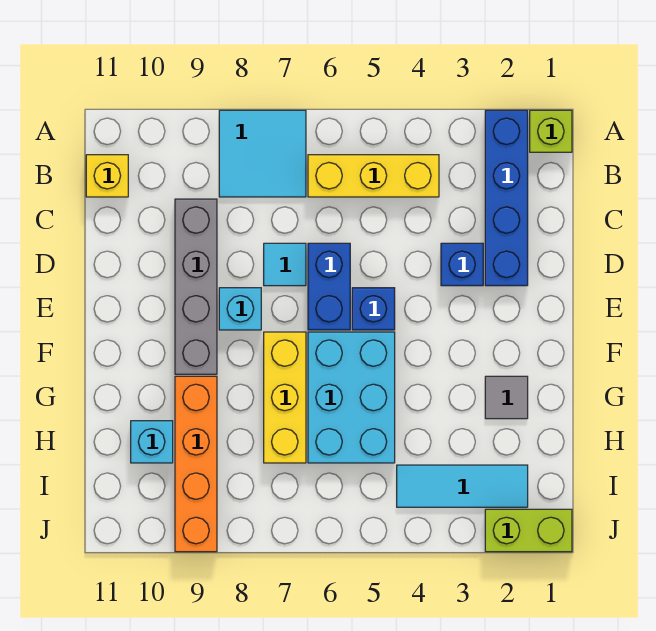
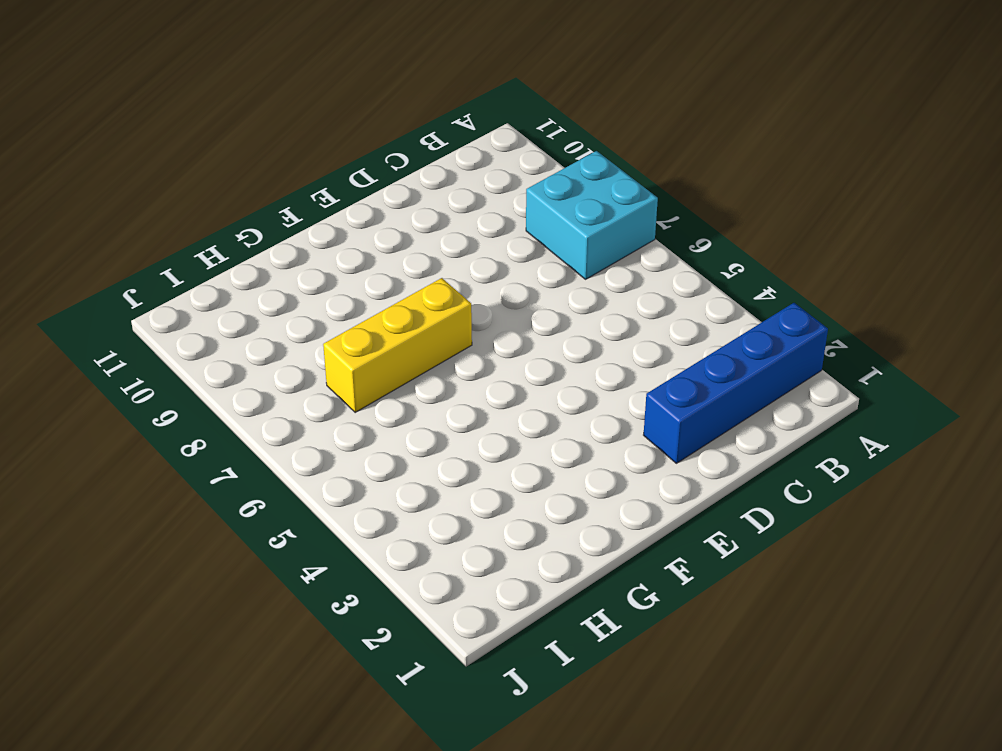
cyan 2x2 brick [526,151,658,279] -> cyan 2x2 tile [219,110,306,197]
none -> lime 1x1 brick [530,110,572,152]
none -> yellow 1x3 brick [308,155,439,197]
none -> yellow 1x1 brick [86,155,128,197]

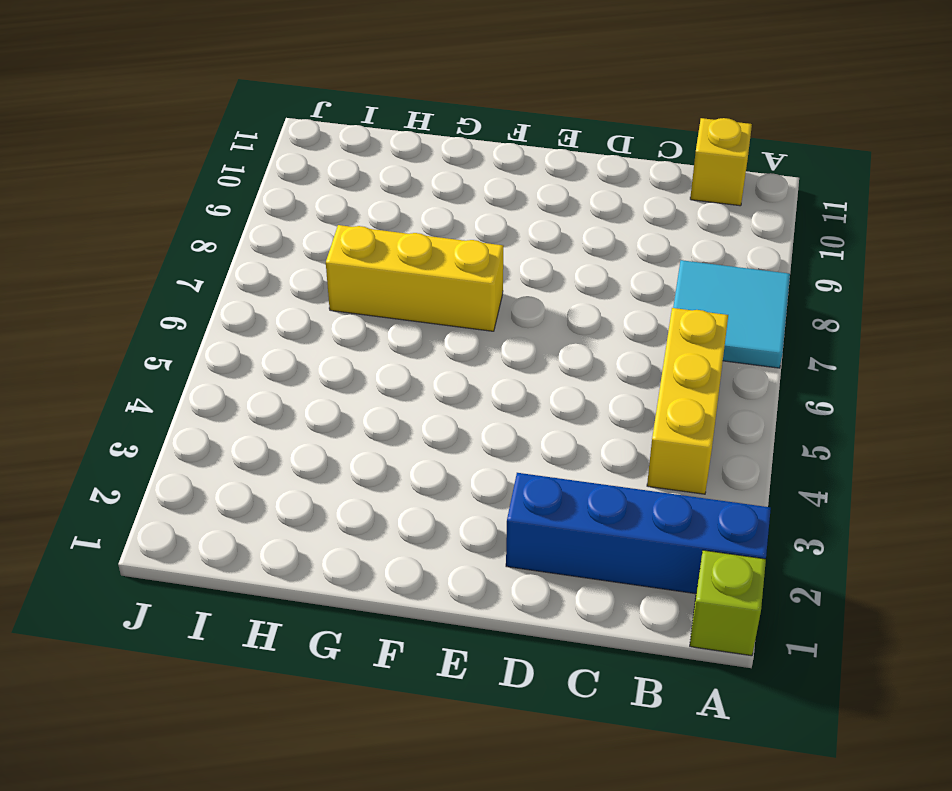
none -> grey 1x4 brick [175,199,217,374]
none -> blue 1x1 brick [441,243,483,286]
none -> blue 1x2 brick [308,243,350,330]

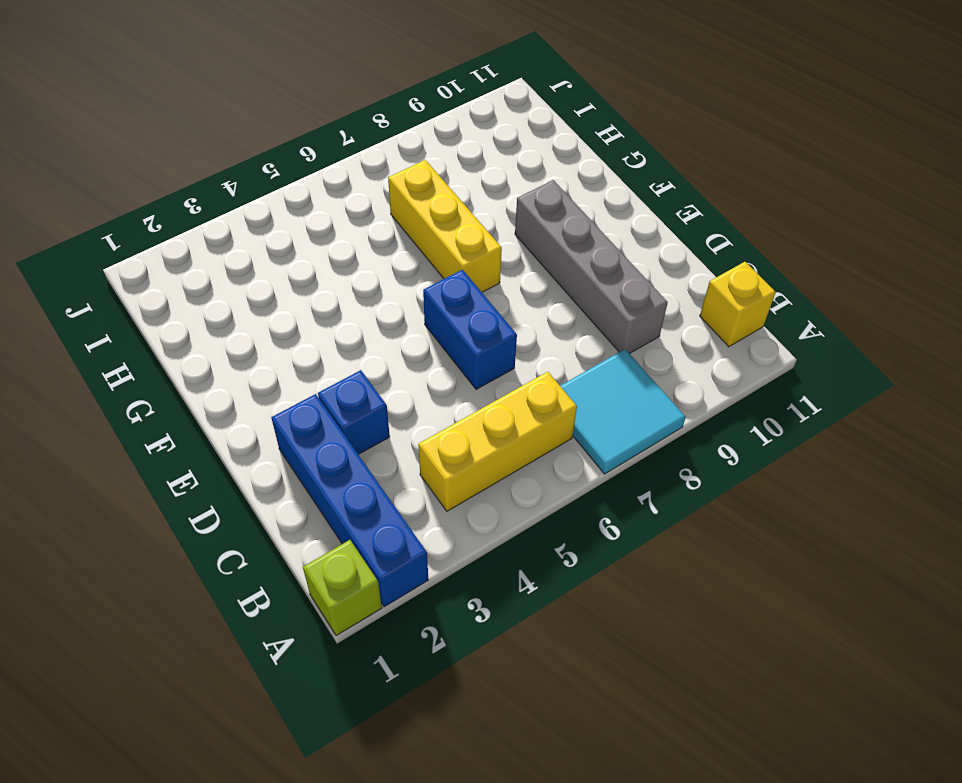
none -> cyan 1x1 tile [264,243,306,286]
none -> blue 1x1 brick [352,288,395,330]
none -> cyan 1x1 brick [219,288,261,330]

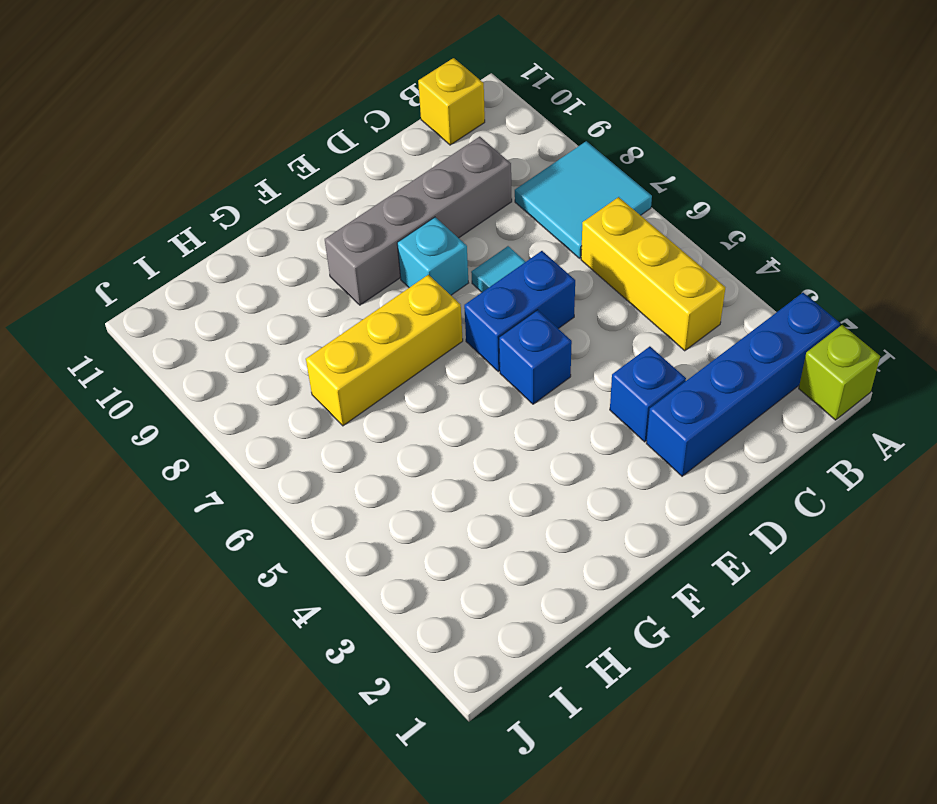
none -> cyan 2x3 brick [308,332,395,463]
none -> grey 1x1 tile [485,376,528,419]
none -> orange 1x4 brick [175,376,217,552]

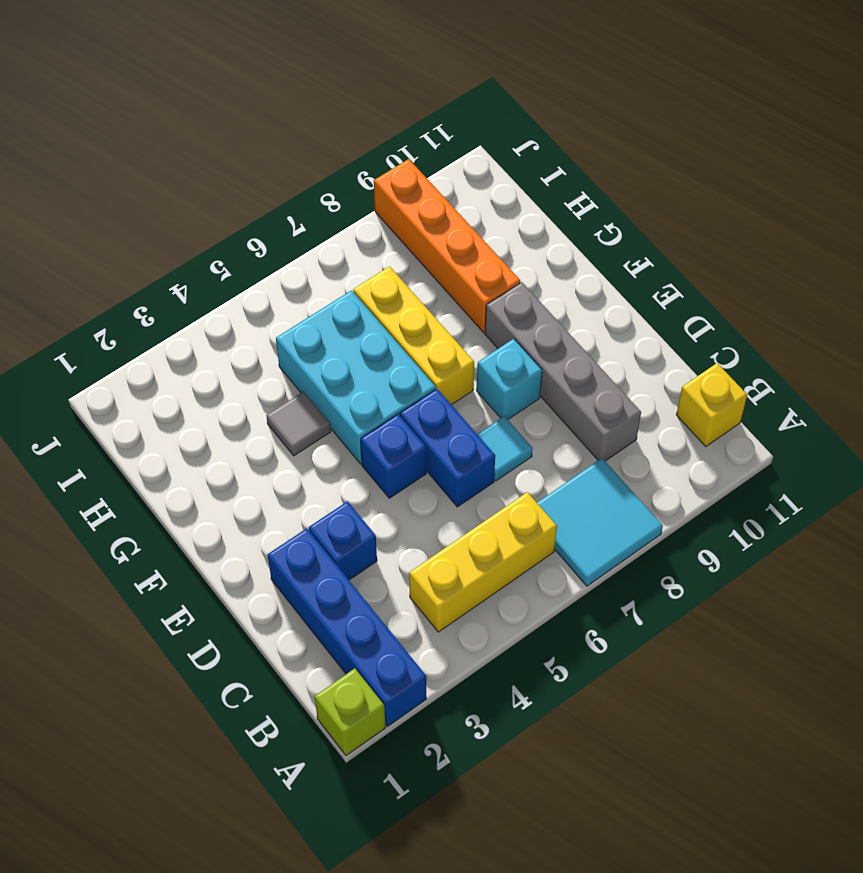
grey 1x1 tile [266,392,331,456] -> grey 1x1 tile moved to [485,376,528,419]
none -> cyan 1x1 brick [131,421,173,463]
none -> cyan 1x3 tile [397,465,528,507]
none -> lime 1x2 brick [485,509,572,552]

